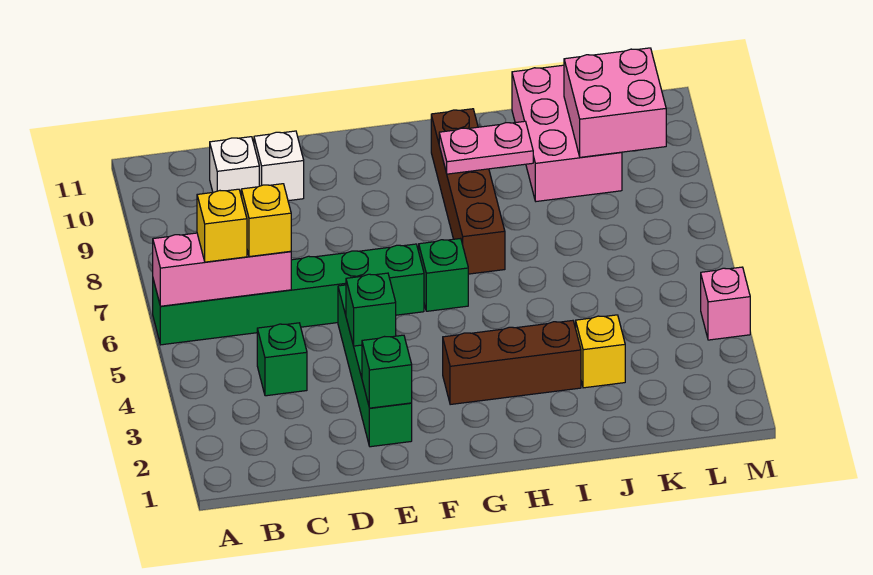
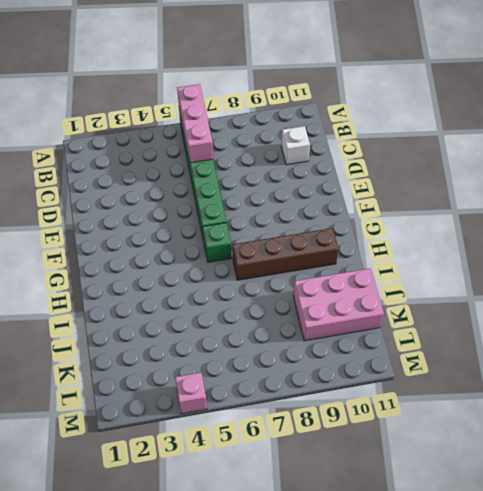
none -> green 1x1 brick [257,323,307,396]
none -> white 1x1 brick [254,131,304,201]
none -> green 1x4 brick [338,285,412,447]

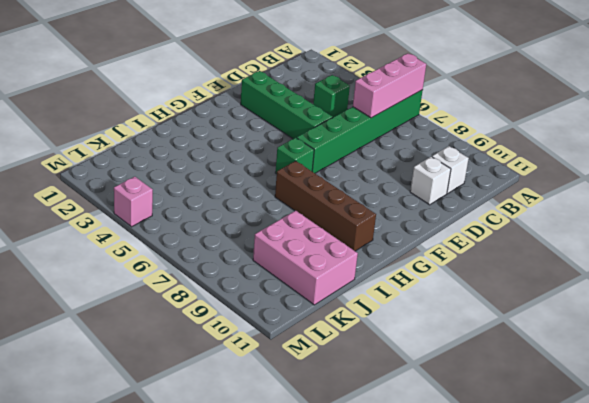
none -> brown 1x3 brick [443,321,581,405]
none -> yellow 1x1 brick [576,315,625,388]
none -> green 1x1 brick [362,335,412,408]

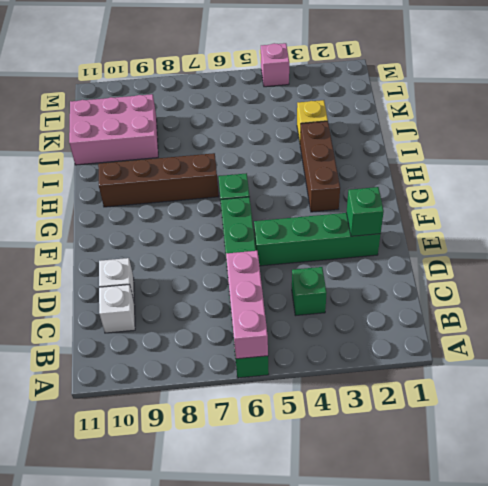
none -> green 1x1 brick [346,273,396,346]
none -> pink 1x2 plate [439,121,533,174]
none -> pink 2x2 brick [564,48,666,157]

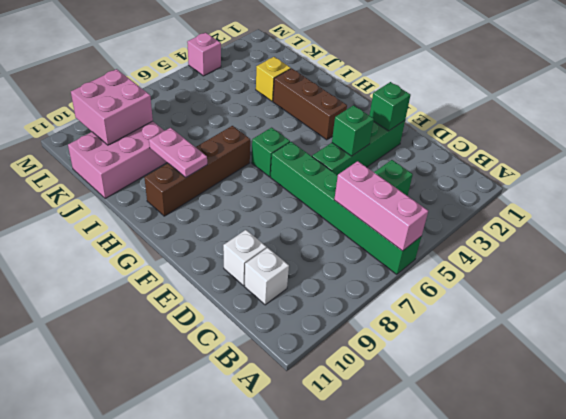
none -> yellow 1x1 brick [197,189,247,262]
none -> yellow 1x1 brick [241,184,291,257]

